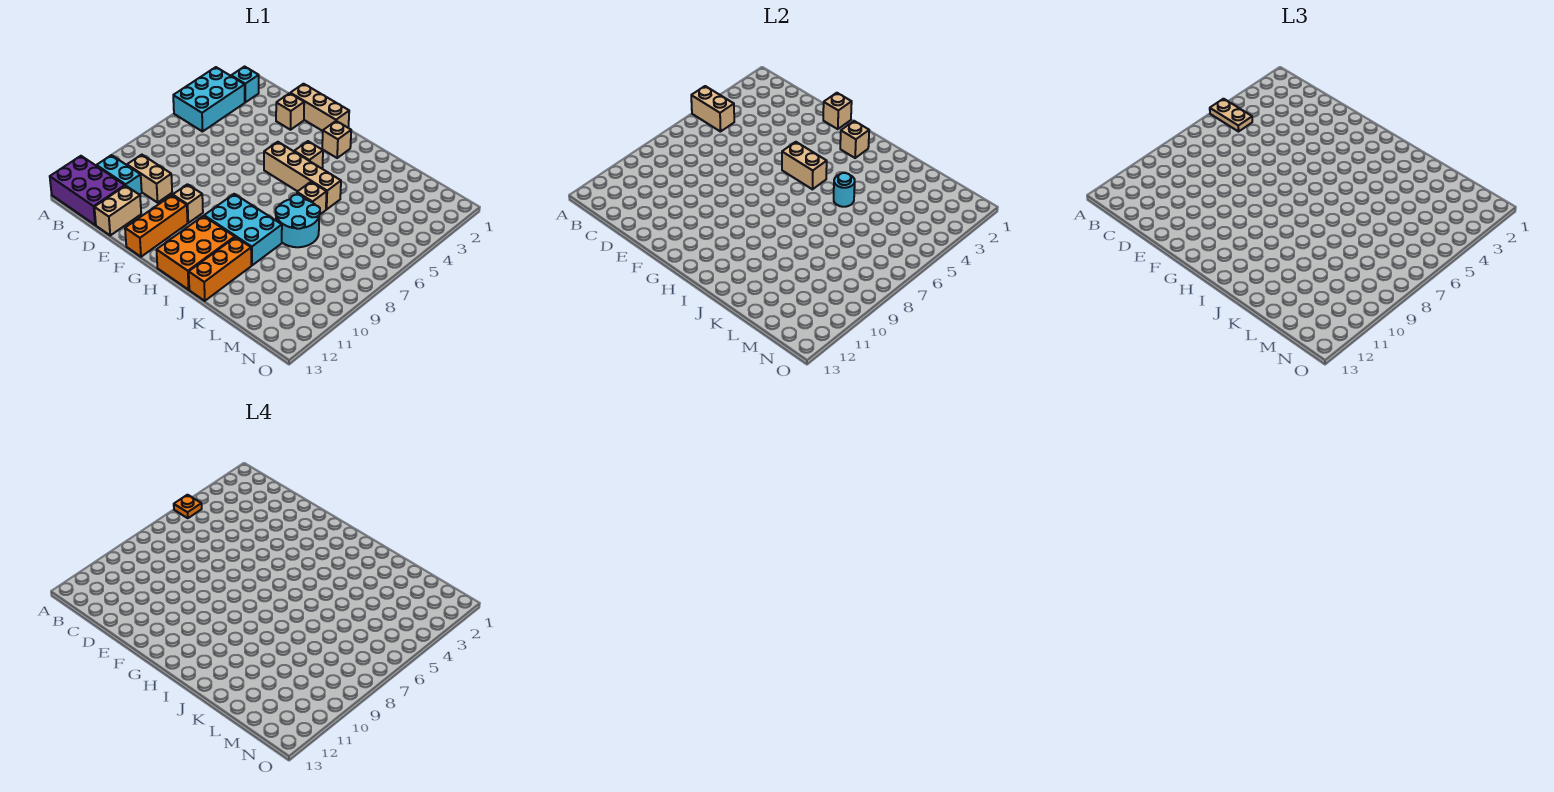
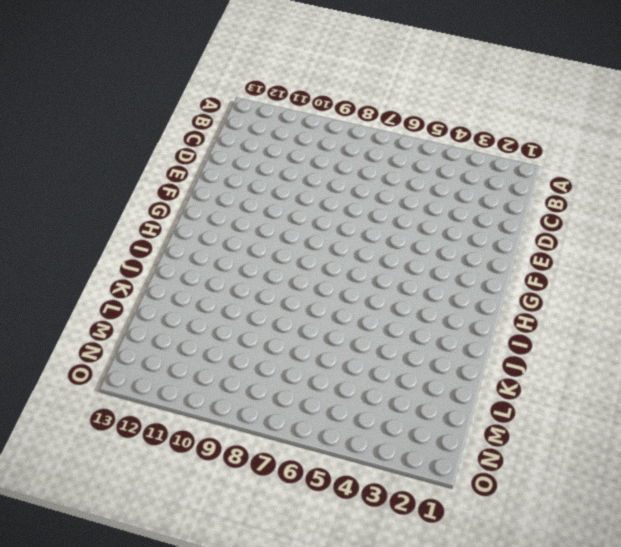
none -> cyan 2x3 brick [173,67,245,132]
none -> purple 2x3 brick [50,156,125,225]
none -> cyan 1x1 brick [231,67,259,102]

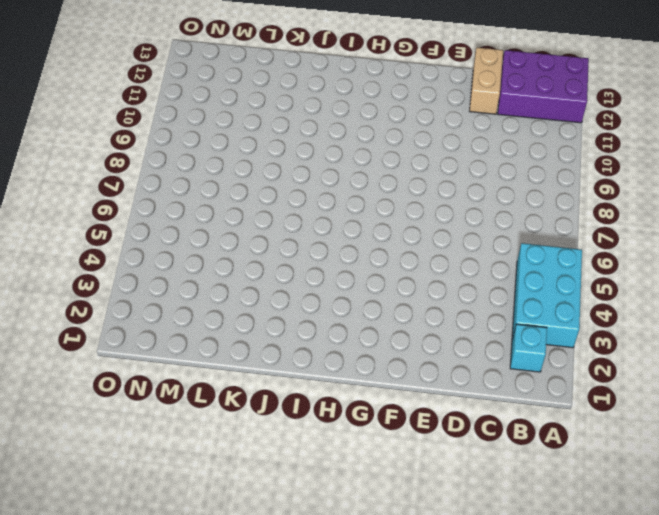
none -> cyan 1x2 brick [96,155,142,195]
none -> tan 1x2 brick [127,155,172,203]
none -> tan 1x3 brick [290,84,349,131]

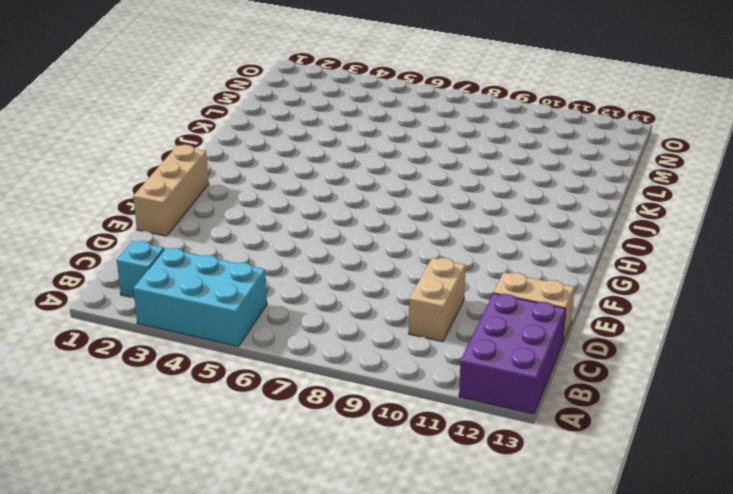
none -> cyan 1x2 brick [96,155,142,195]
none -> tan 1x1 brick [276,93,304,130]
none -> tan 1x1 brick [173,184,203,223]

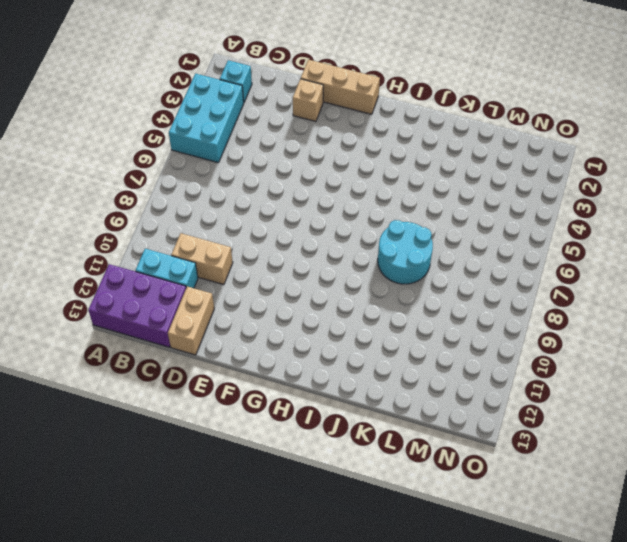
none -> tan 1x1 brick [173,184,203,223]
none -> orange 1x3 brick [125,195,188,257]
none -> tan 1x4 brick [264,142,341,209]

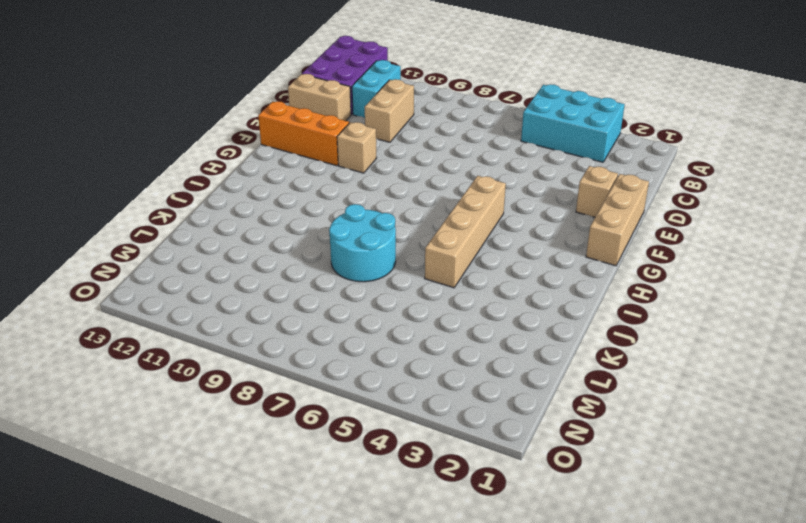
none -> cyan 1x1 brick [231,67,259,102]
none -> tan 1x1 brick [322,121,351,158]
none -> tan 1x1 brick [294,141,323,168]

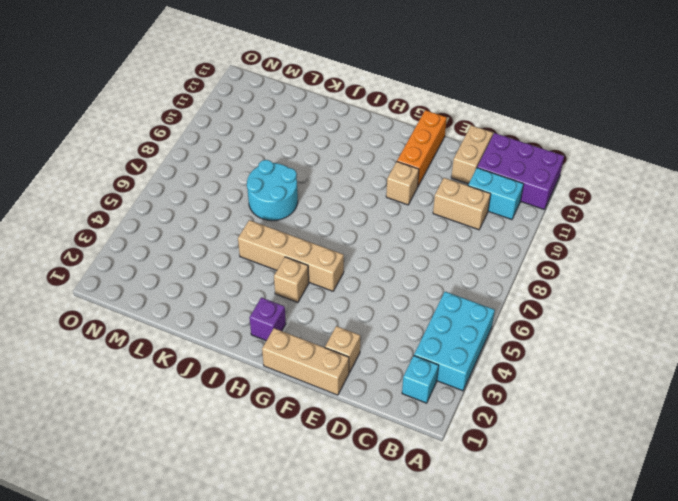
purple 1x1 brick [250,297,286,341] -> tan 1x1 brick [322,121,351,158]
none -> cyan 2x3 brick [204,194,282,265]
none -> orange 2x3 brick [156,216,235,290]
none -> tan 1x1 brick [297,182,327,214]

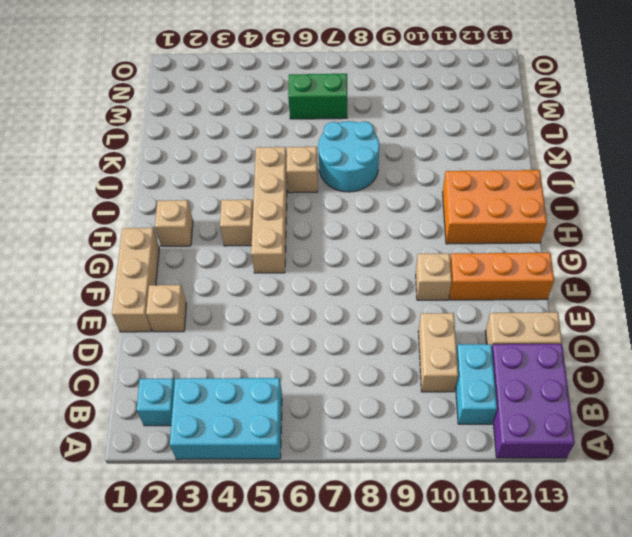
green 1x2 brick [288,74,347,119] -> none
none -> cyan 2x3 brick [204,194,282,265]
none -> orange 1x3 brick [189,237,251,301]
none -> tan 1x2 brick [691,86,734,132]

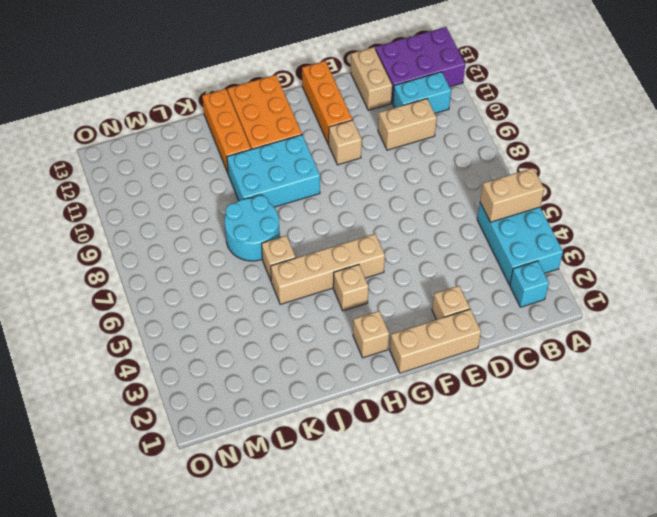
none -> tan 1x1 brick [823,93,852,129]
none -> tan 1x2 brick [782,142,827,189]
none -> tan 1x1 brick [840,121,869,158]

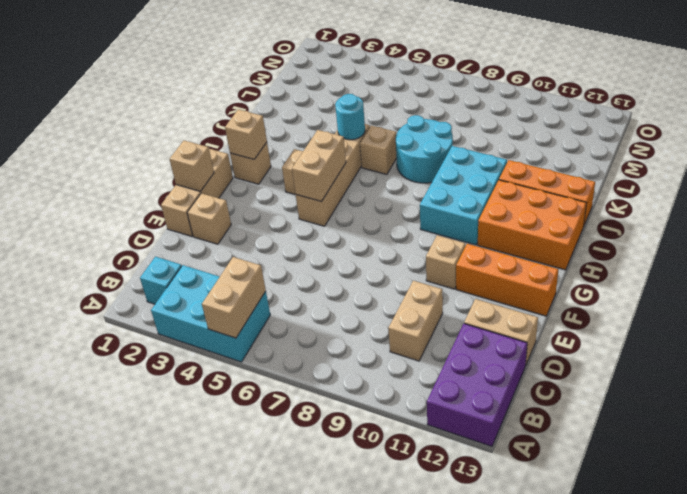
none -> cyan 1x2 brick [96,155,142,195]
none -> tan 1x2 plate [1210,99,1252,132]
none -> orange 1x1 plate [174,495,202,518]

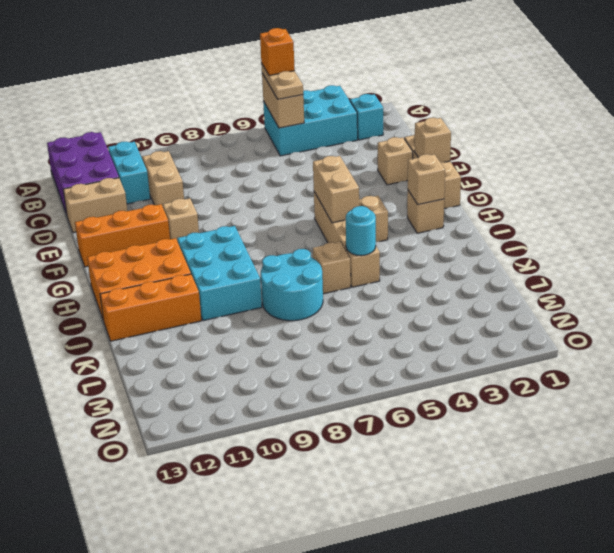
orange 1x1 brick [260,28,295,75] -> orange 1x1 plate [174,495,202,518]

